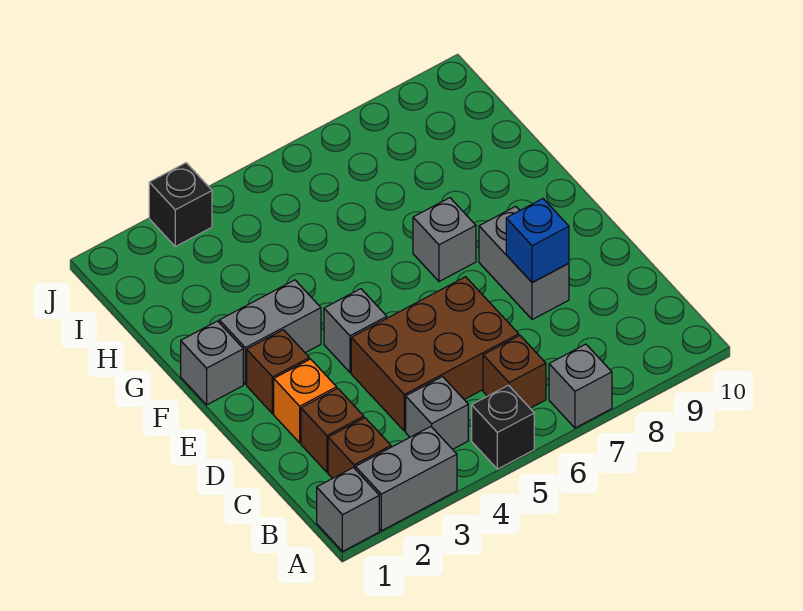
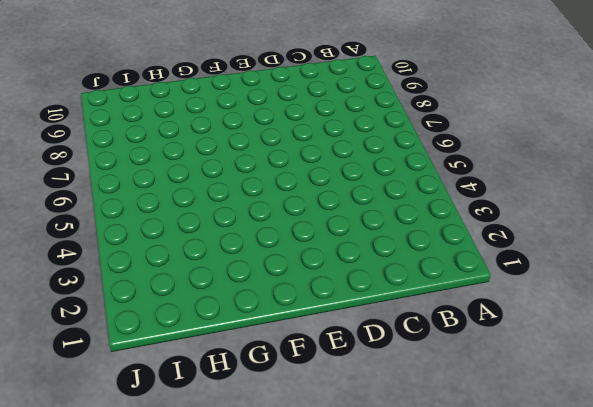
none -> grey 1x1 brick [317,468,379,551]
none -> grey 1x2 brick [355,427,457,531]
none -> black 1x1 brick [472,385,534,469]

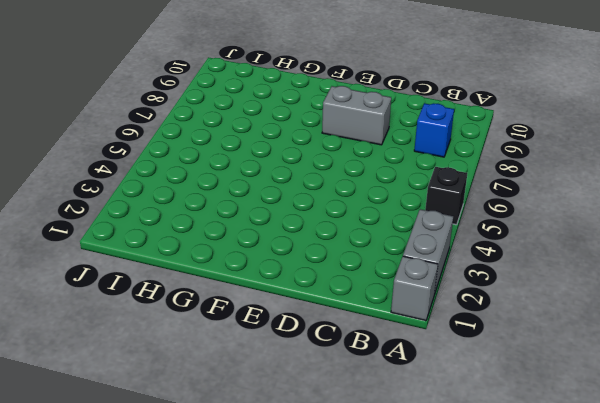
blue 1x1 brick [414,103,454,157] -> blue 1x1 brick moved to [506,199,569,283]
none -> grey 1x1 brick [549,344,612,428]
none -> brown 1x1 brick [328,418,391,479]
none -> grey 1x1 brick [406,377,468,449]

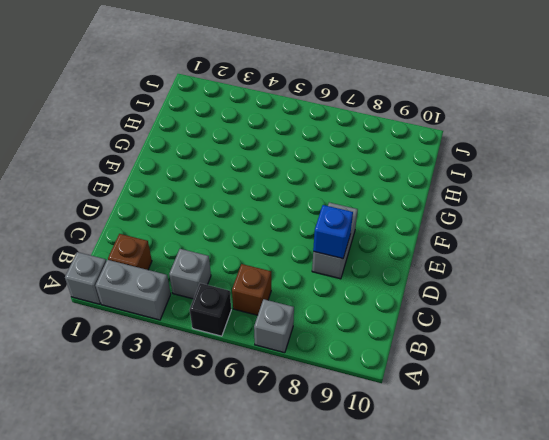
none -> brown 1x1 brick [301,388,364,472]
none -> brown 2x3 brick [351,277,519,431]
none -> orange 1x1 brick [274,359,337,443]

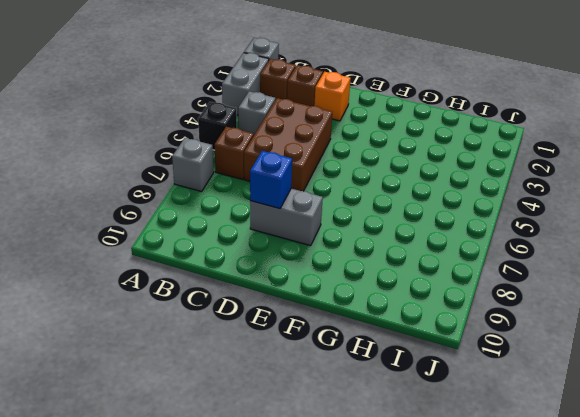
none -> brown 1x1 brick [247,330,309,414]
none -> grey 1x1 brick [324,289,387,372]
none -> grey 1x1 brick [181,321,243,405]

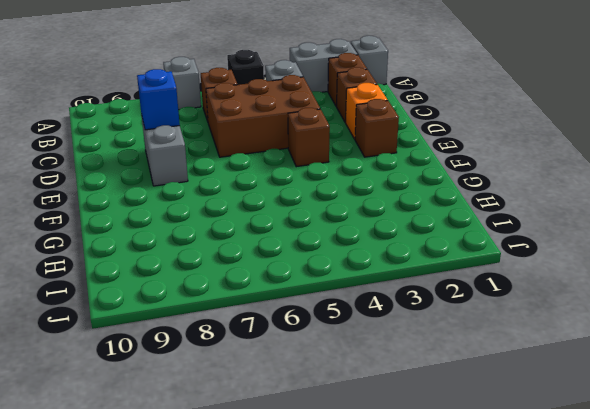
brown 1x1 brick [288,108,330,167] -> grey 1x1 brick [324,289,387,372]
none -> grey 1x1 brick [181,321,243,405]
none -> grey 1x2 brick [219,280,321,384]
none -> grey 1x1 brick [413,198,476,281]

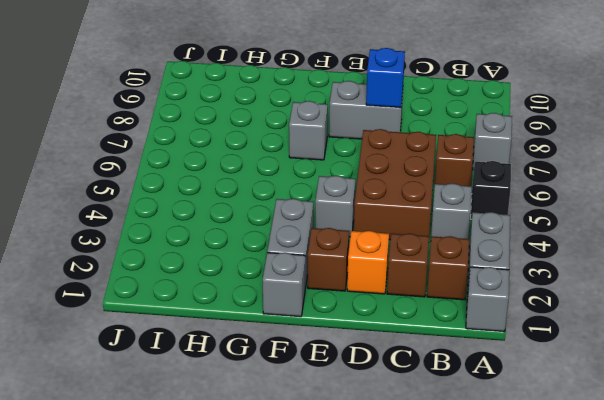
none -> black 1x1 brick [149,163,212,246]

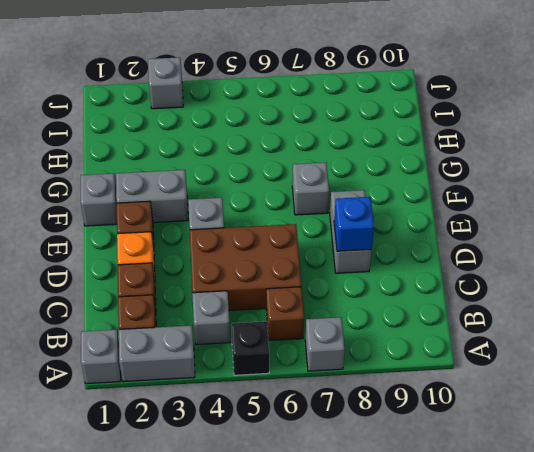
grey 1x1 brick [148,57,183,109] -> black 1x1 brick [149,163,212,246]

